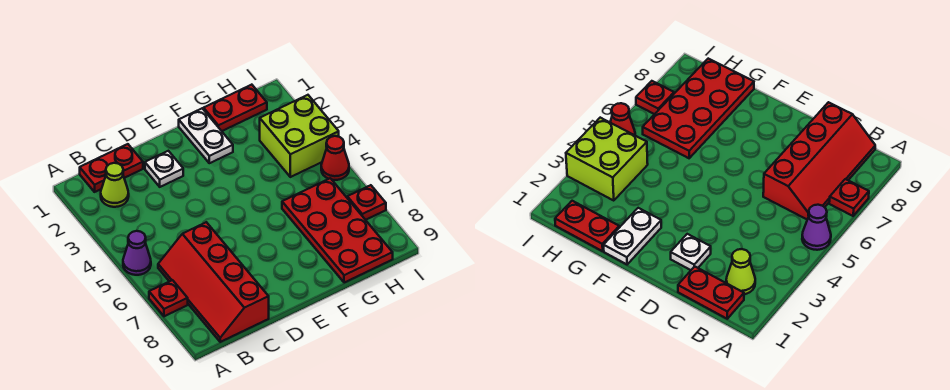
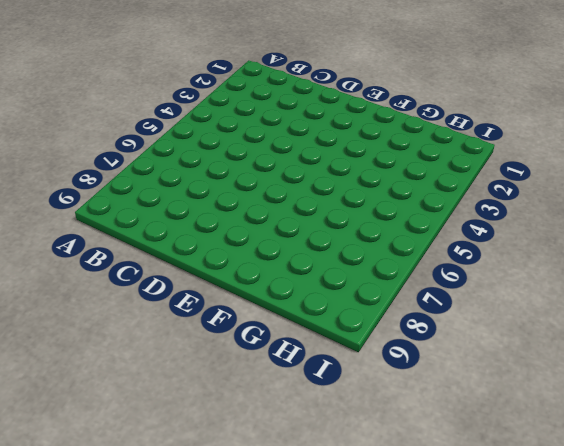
none -> purple 1x1 cone [123,231,151,275]
none -> red 1x1 plate [149,280,188,316]
none -> red 1x2 plate [80,144,143,192]

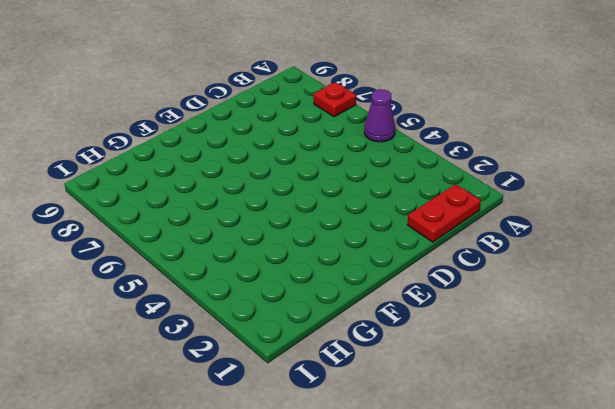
none -> lime 1x1 cone [101,163,129,207]
none -> red 2x4 slope [158,222,269,342]
none -> white 1x1 plate [145,151,183,187]

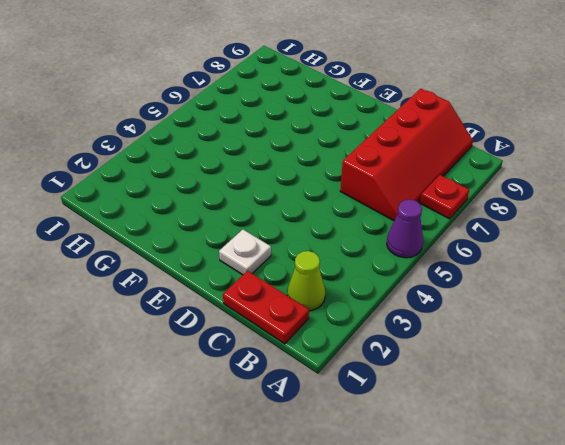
none -> white 1x2 plate [179,108,233,163]
none -> red 1x2 plate [204,85,267,131]
none -> red 2x4 plate [282,178,393,283]

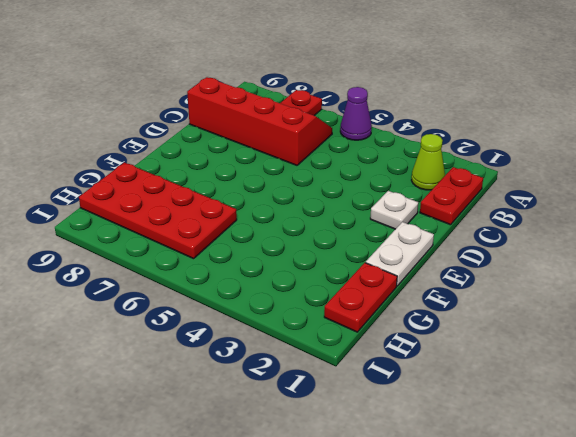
white 1x2 plate [366,222,434,286] -> white 1x2 plate turned to [179,108,233,163]
none -> lime 2x2 brick [260,95,339,177]
none -> red 1x1 cone [321,136,349,180]
none -> red 1x1 plate [347,185,386,220]

